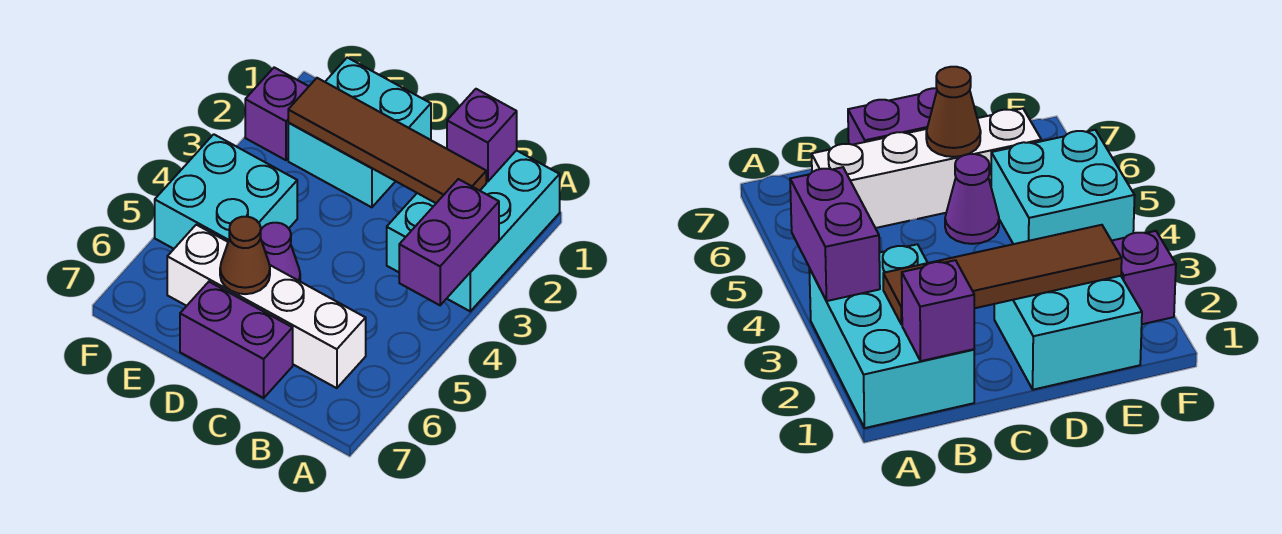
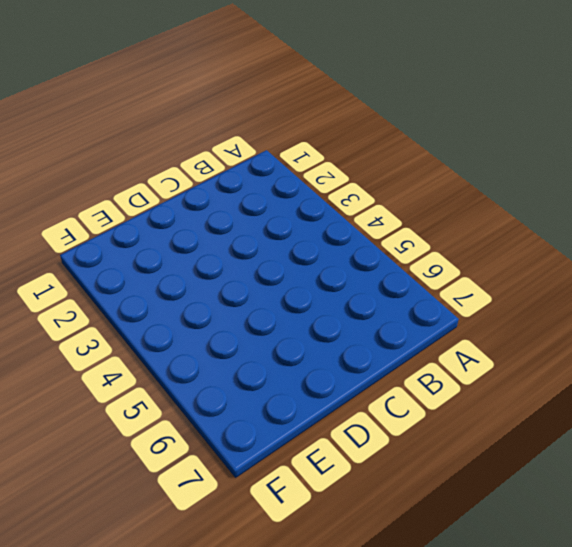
none -> cyan 2x3 brick [387,150,560,311]
none -> white 1x4 brick [167,225,366,388]

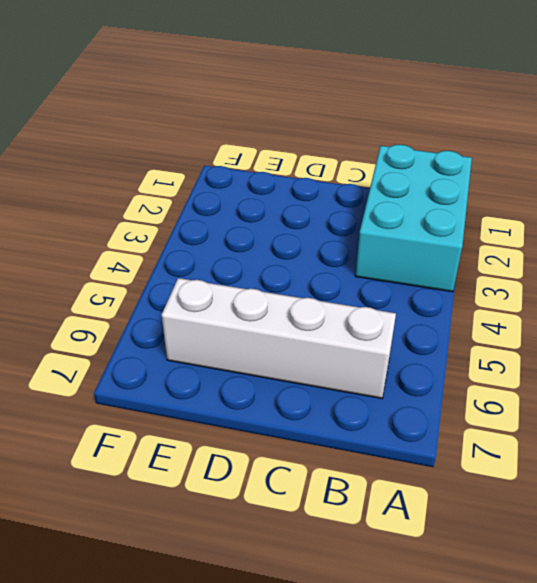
none -> purple 1x2 brick [180,282,293,398]
none -> cyan 2x2 brick [288,58,431,207]

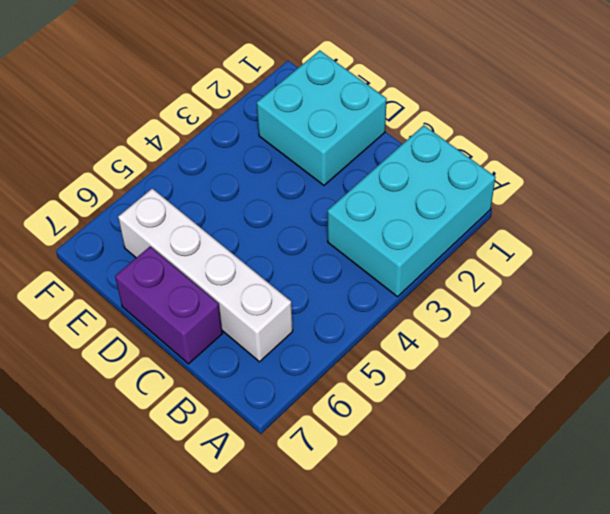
none -> purple 1x1 cone [260,223,300,281]
none -> cyan 2x2 brick [155,134,297,249]

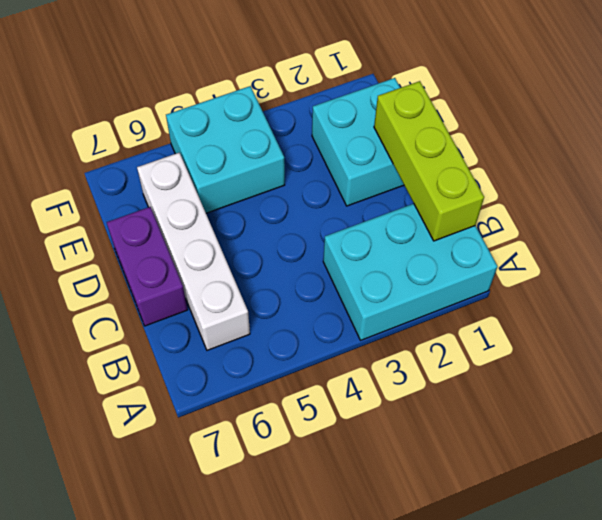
lime 1x3 brick [374,81,484,241] -> purple 1x1 brick [447,89,517,182]
none -> purple 1x1 cone [260,223,300,281]
none -> purple 1x1 brick [245,67,309,160]

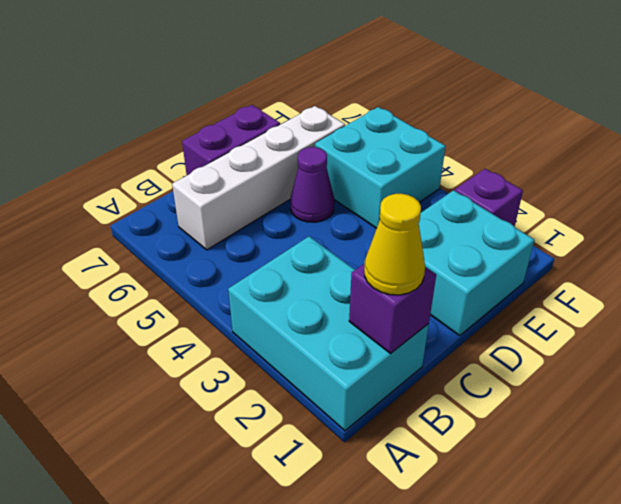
yellow 1x1 cone [364,194,425,295] -> none
none -> purple 1x2 brick [399,179,499,305]
none -> brown 1x4 tile [288,78,486,203]

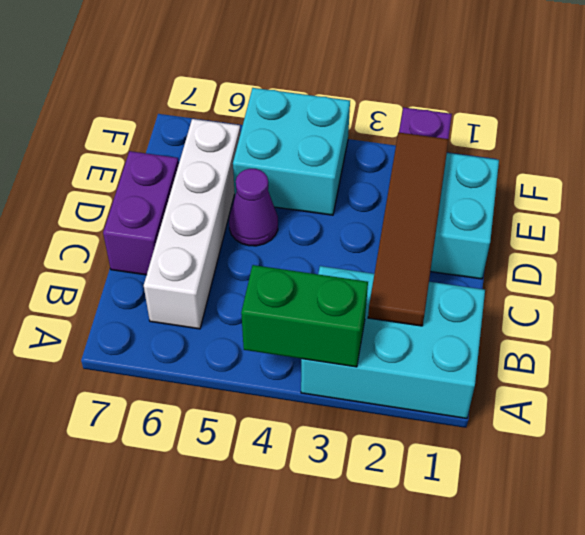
green 1x2 brick [241,265,368,367] -> purple 1x2 brick [399,179,499,305]
none -> purple 1x1 brick [447,89,517,182]
none -> brown 1x1 cone [220,217,270,294]

